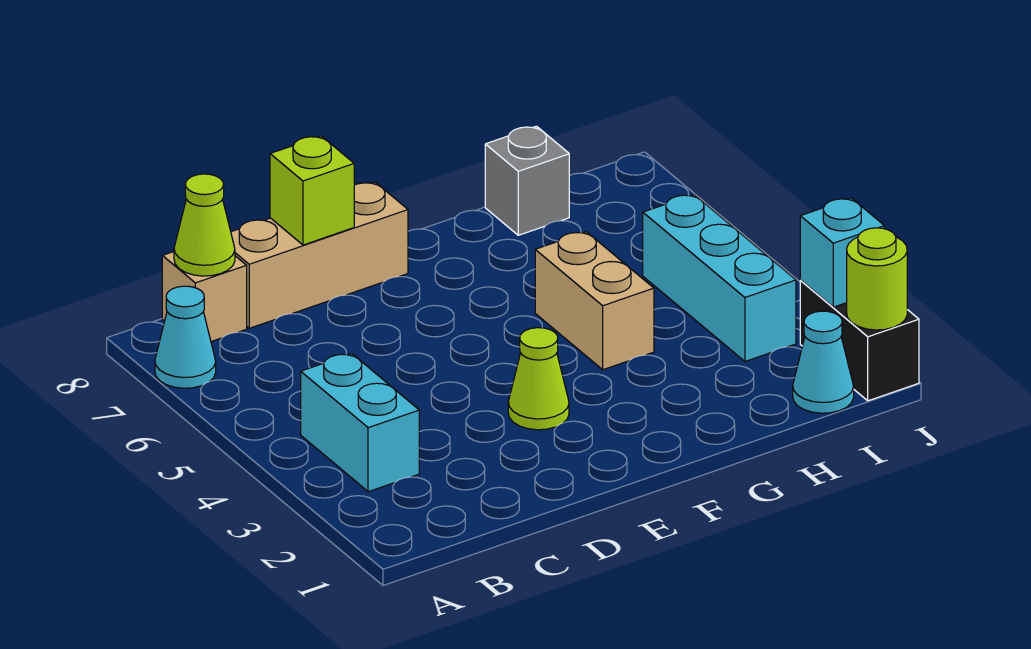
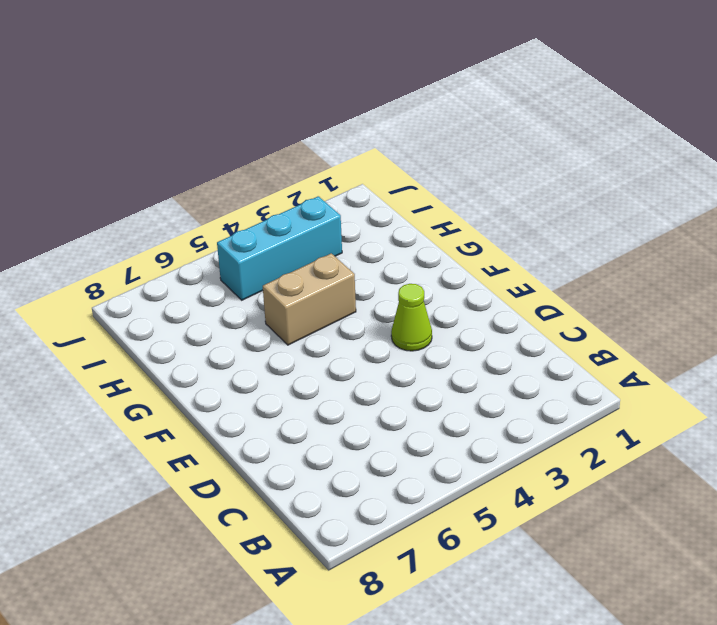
none -> cyan 1x1 cone [155,286,216,388]
none -> cyan 1x2 brick [301,354,419,492]
none -> tan 1x1 brick [162,252,247,341]

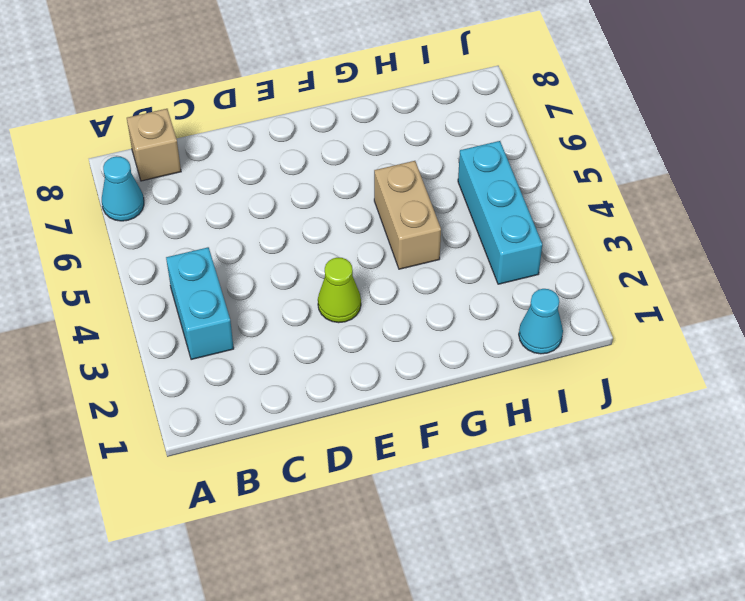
none -> tan 1x3 brick [231,182,408,328]
none -> grey 1x1 brick [485,126,569,235]
none -> black 1x2 brick [800,281,919,401]

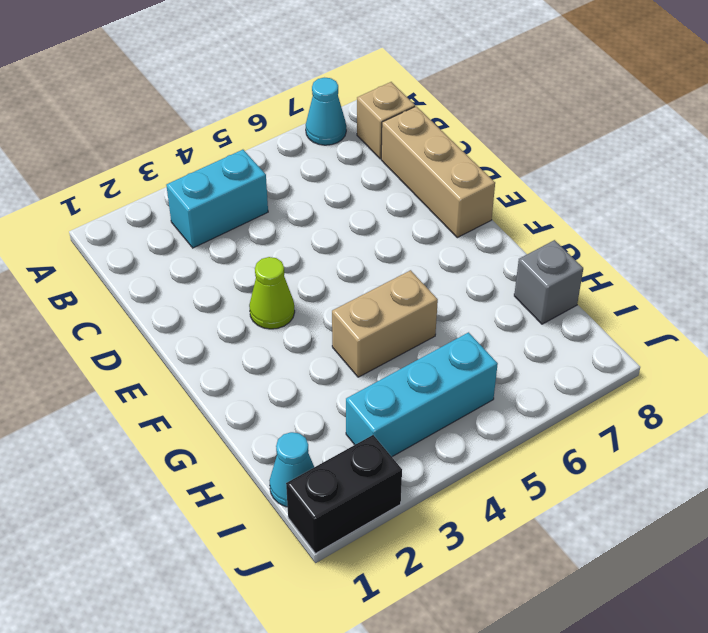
none -> lime 1x1 cone [174,174,235,276]
none -> lime 1x1 brick [270,136,354,245]
none -> lime 1x1 round brick [847,228,907,330]

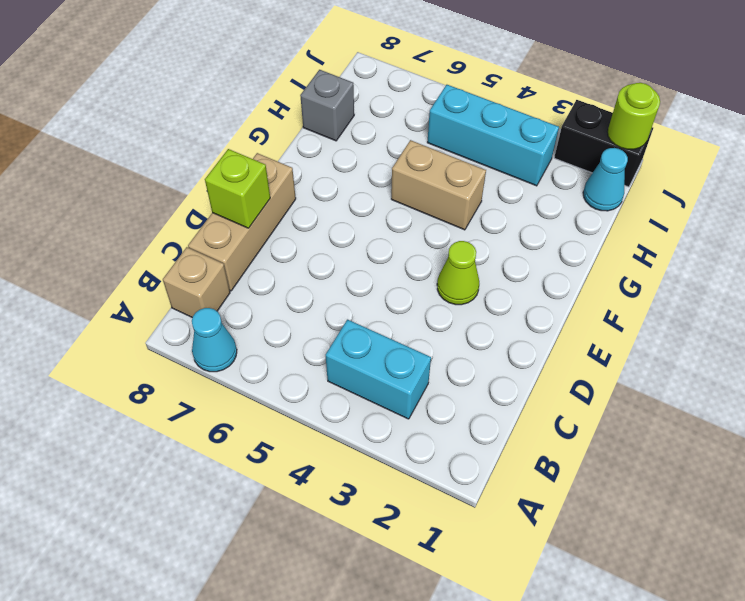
none -> lime 1x1 cone [174,174,235,276]
none -> cyan 1x1 brick [800,198,884,307]

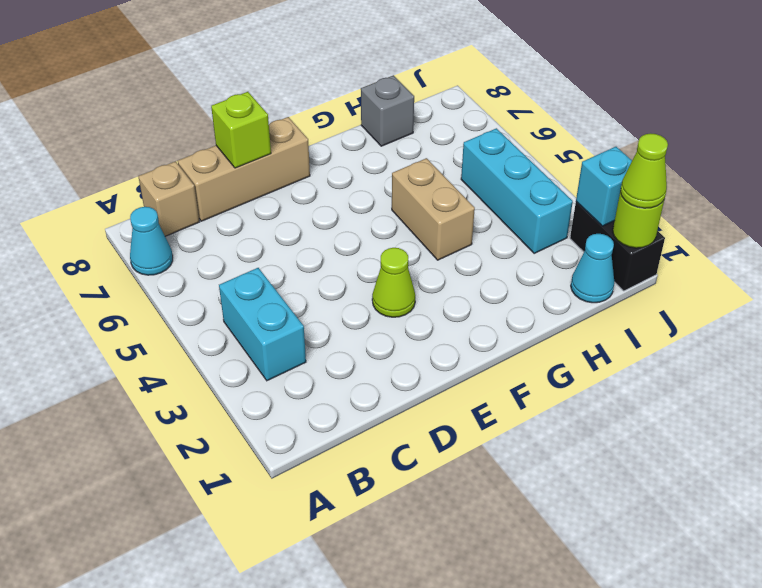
lime 1x1 cone [620,133,668,208] -> lime 1x1 cone moved to [174,174,235,276]

